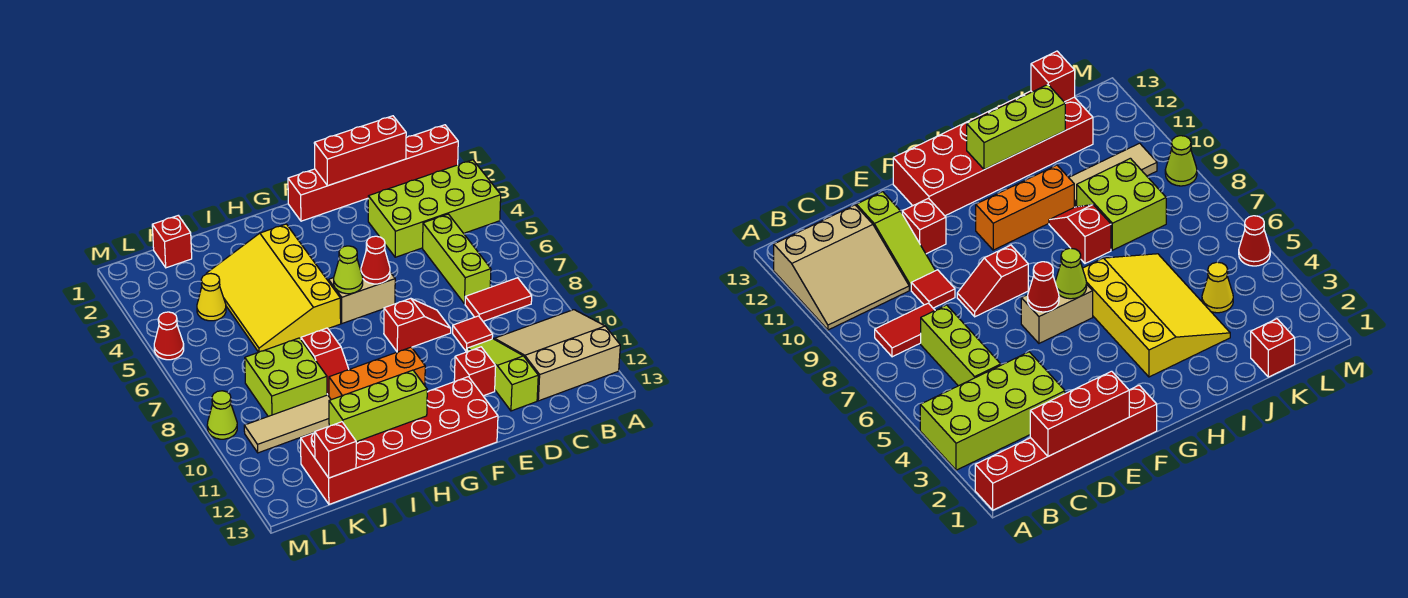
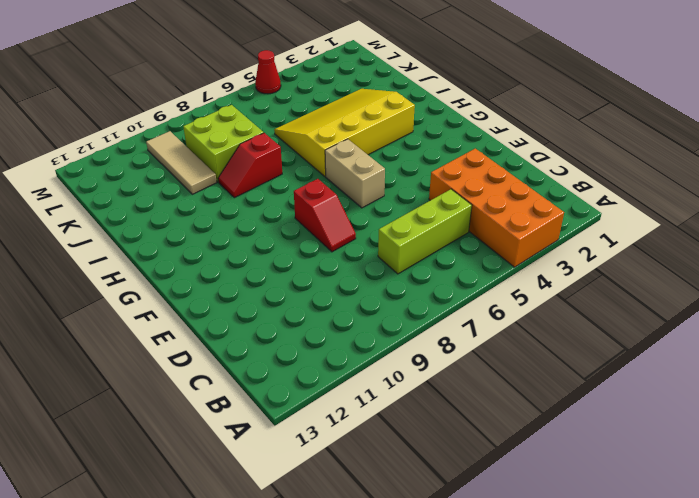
orange 2x4 brick [429,148,564,267] -> lime 2x4 brick [368,160,501,257]
none -> red 1x6 brick [288,125,458,221]
none -> tan 3x3 slope [494,310,620,401]
none -> red 1x2 tile [465,278,532,321]

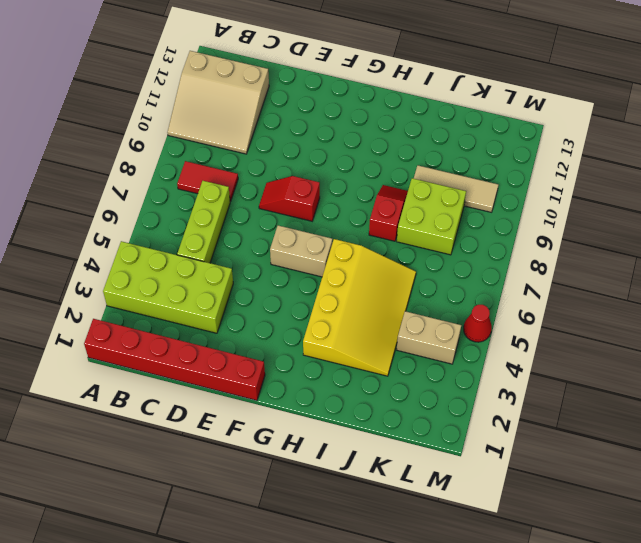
tan 1x2 brick [397,311,461,364] -> yellow 1x1 cone [197,274,226,321]
none -> red 1x1 tile [453,316,493,352]
none -> lime 1x3 slope [467,339,538,411]
none -> red 1x1 brick [454,347,496,396]

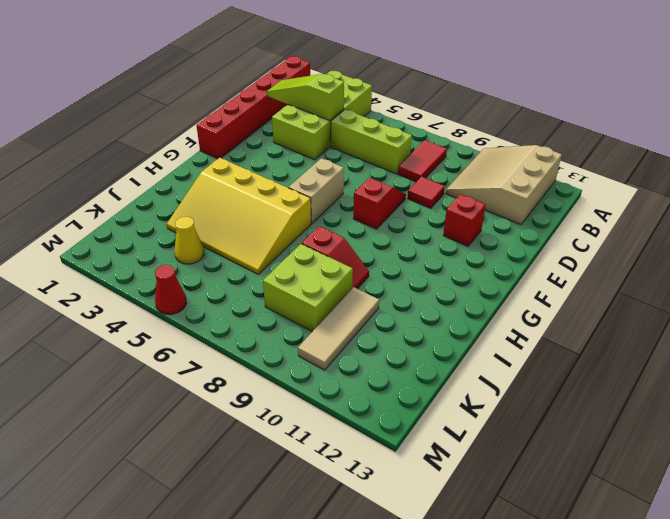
lime 1x3 slope [267,74,344,121] -> lime 1x3 slope moved to [467,339,538,411]
none -> red 2x6 brick [301,377,498,504]
none -> orange 1x3 brick [329,347,425,400]
none -> red 1x1 brick [152,216,192,268]

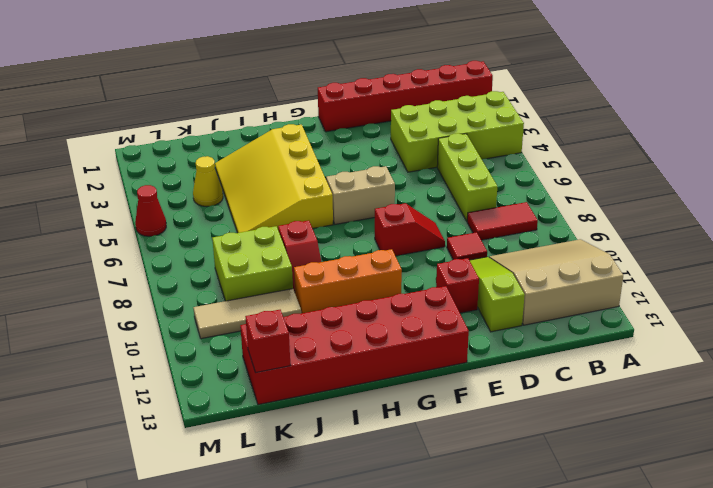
none -> red 1x1 brick [152,216,192,268]
none -> lime 1x1 cone [207,391,237,439]
none -> red 1x3 brick [314,116,406,186]

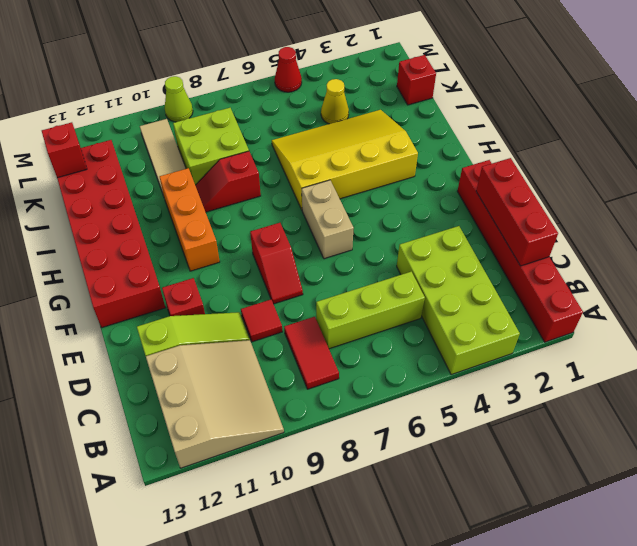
none -> red 1x1 cone [361,236,390,284]
none -> lime 1x1 cone [334,246,363,294]
none -> lime 1x3 brick [329,370,427,442]

